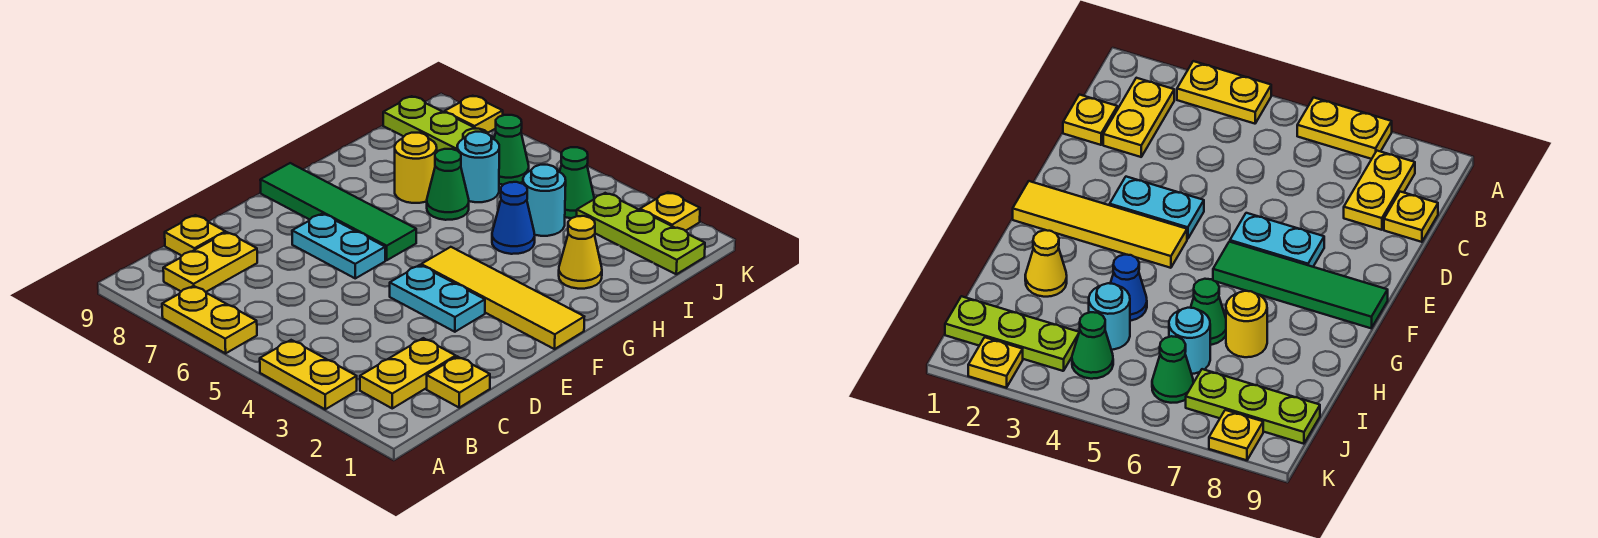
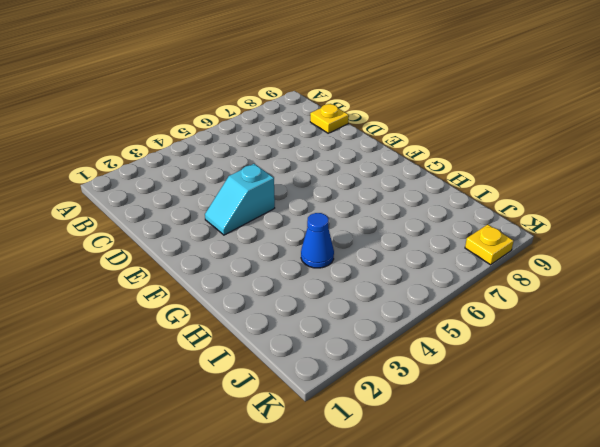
cyan 1x2 slope [205,164,275,235] -> cyan 1x2 plate [390,265,485,332]
none -> yellow 1x2 plate [260,340,357,409]
none -> yellow 1x2 plate [162,286,257,353]
none -> yellow 1x2 plate [360,338,456,408]

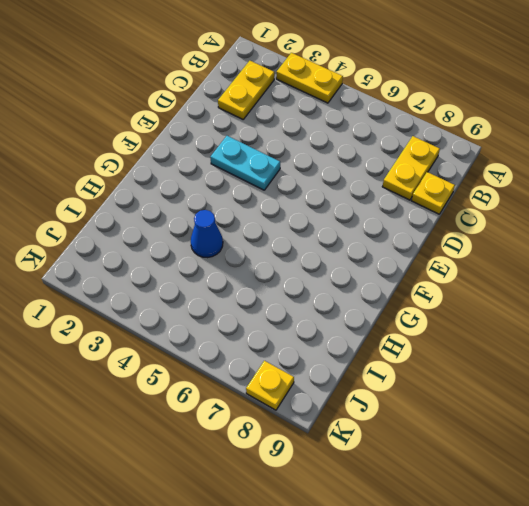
none -> yellow 1x2 plate [162,286,257,353]
none -> yellow 1x1 plate [427,356,490,408]
none -> cyan 1x2 plate [292,214,385,278]

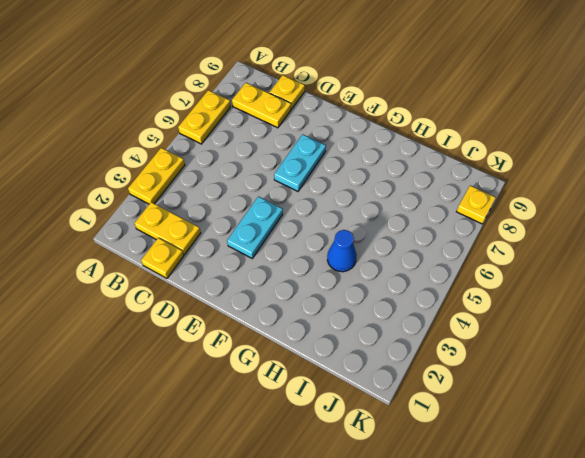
none -> yellow 1x4 tile [421,247,584,349]
none -> green 1x4 tile [260,163,416,260]
none -> yellow 1x1 cone [559,216,602,289]

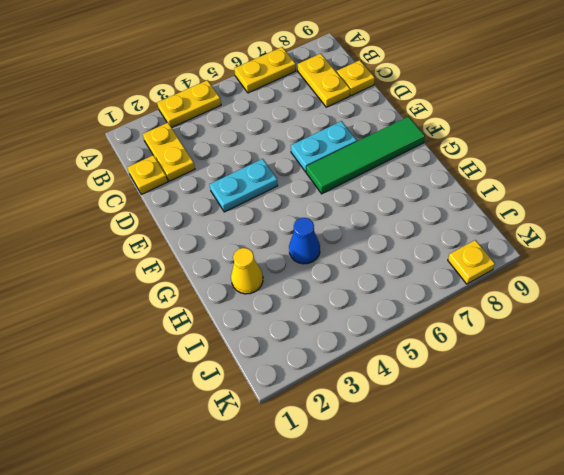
none -> yellow 1x4 tile [421,247,584,349]
none -> green 1x1 cone [427,149,469,220]
none -> yellow 1x1 round brick [395,133,437,203]

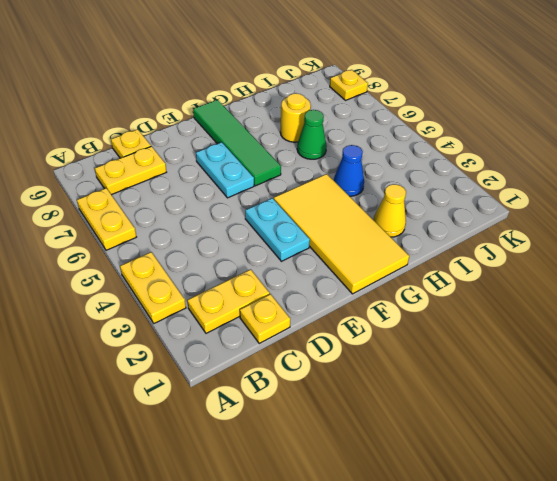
yellow 2x4 tile [274,174,409,294] -> yellow 1x4 tile [421,247,584,349]
none -> cyan 1x1 round brick [523,165,566,236]
none -> cyan 1x1 round brick [457,132,499,202]
none -> lime 1x3 plate [577,193,705,274]

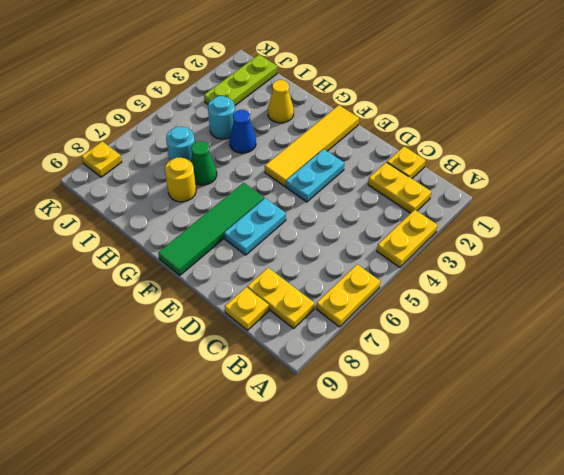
none -> green 1x1 cone [560,147,594,218]
none -> green 1x1 cone [494,115,529,185]
none -> lime 1x3 plate [383,96,494,152]

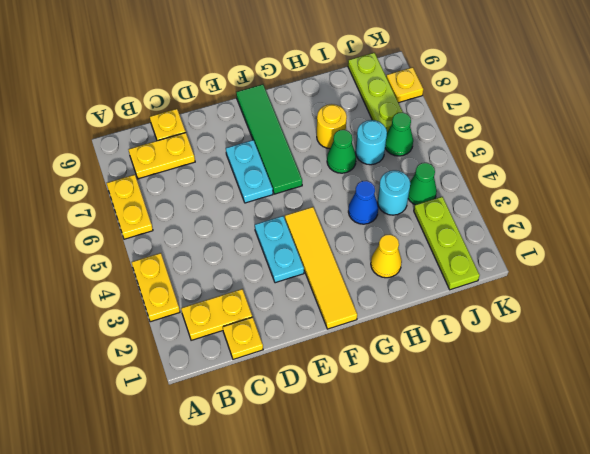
none -> yellow 1x1 plate [640,192,700,231]

